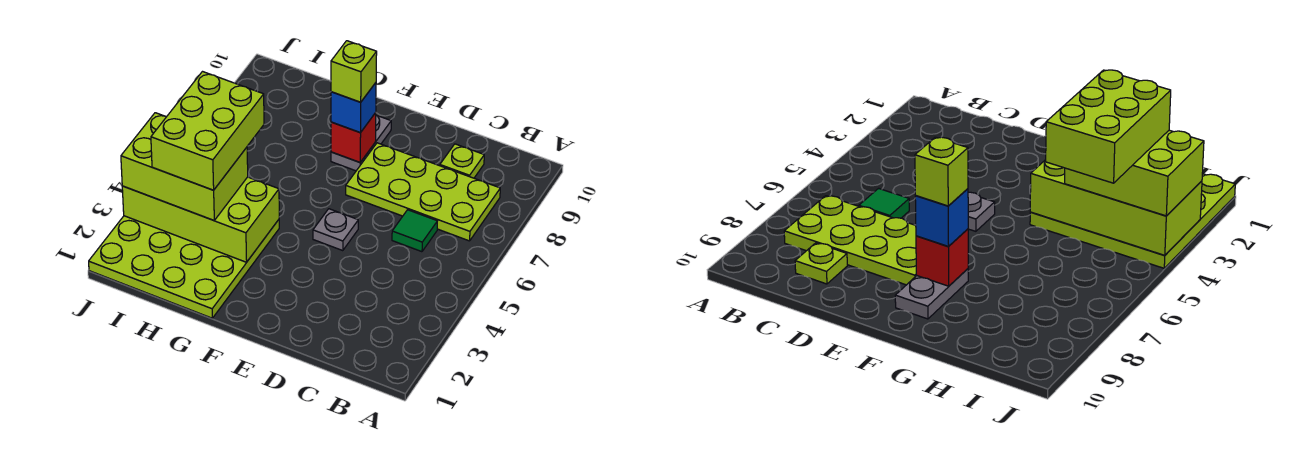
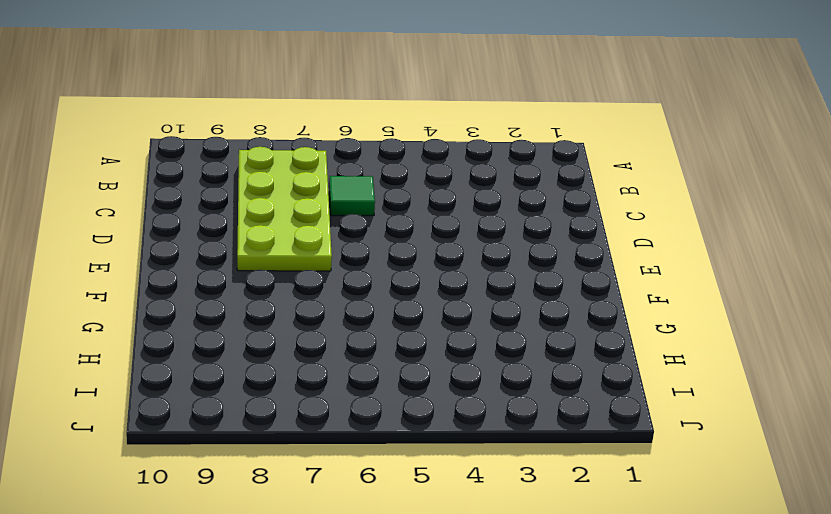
none -> lime 1x1 plate [440,144,484,178]
none -> grey 1x1 plate [313,209,358,251]
none -> grey 1x2 plate [331,115,391,171]

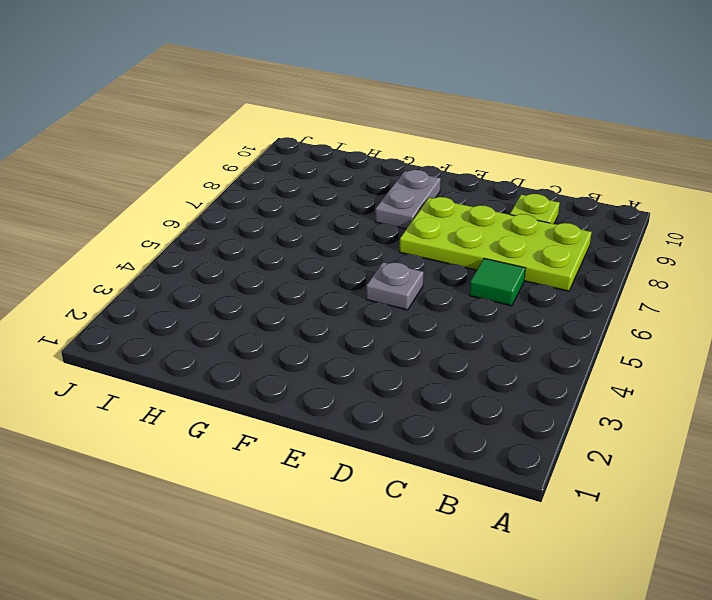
none -> lime 4x4 plate [89,216,279,318]
none -> red 1x1 brick [331,113,376,162]
none -> lime 2x4 brick [122,177,279,262]

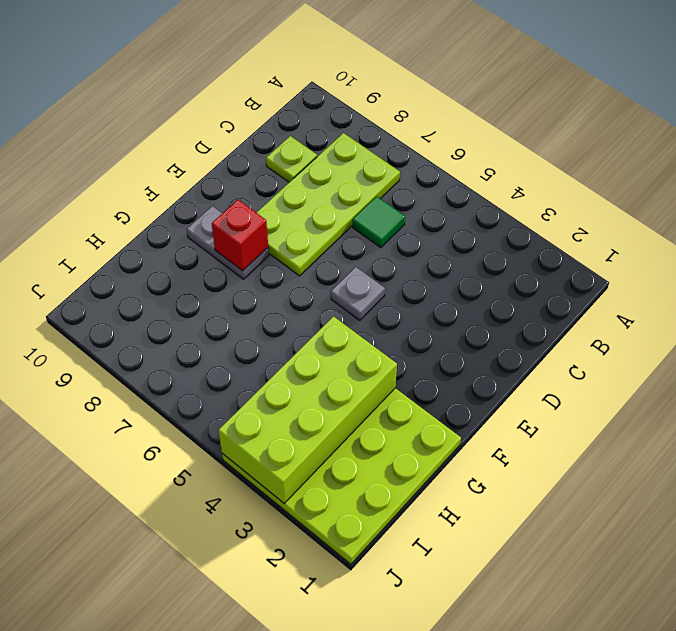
none -> blue 1x1 brick [331,83,376,133]
none -> lime 2x3 brick [121,113,248,220]
none -> lime 1x1 brick [331,41,377,102]

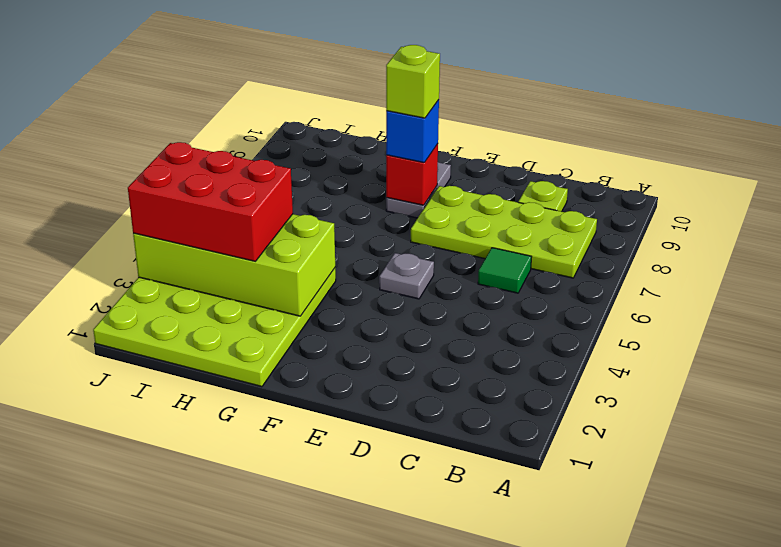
red 2x3 brick [128,142,293,261] -> lime 2x3 brick [121,113,248,220]
none -> lime 2x3 brick [151,72,264,190]

